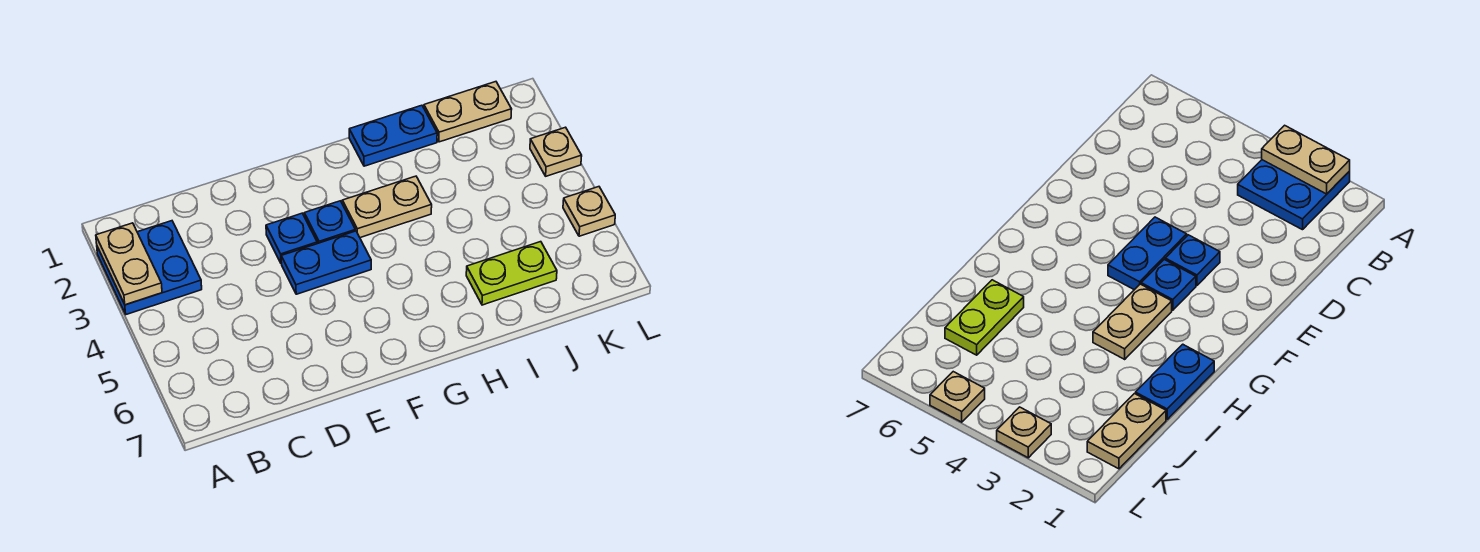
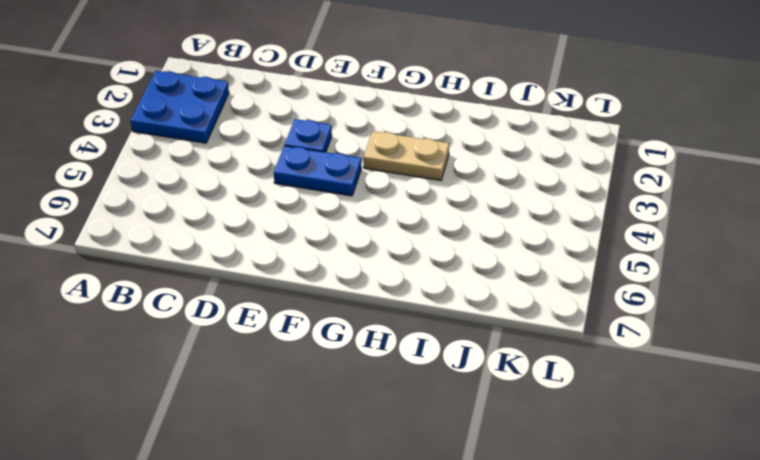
none -> blue 1x1 plate [304,201,356,244]
none -> blue 1x2 plate [349,105,437,166]

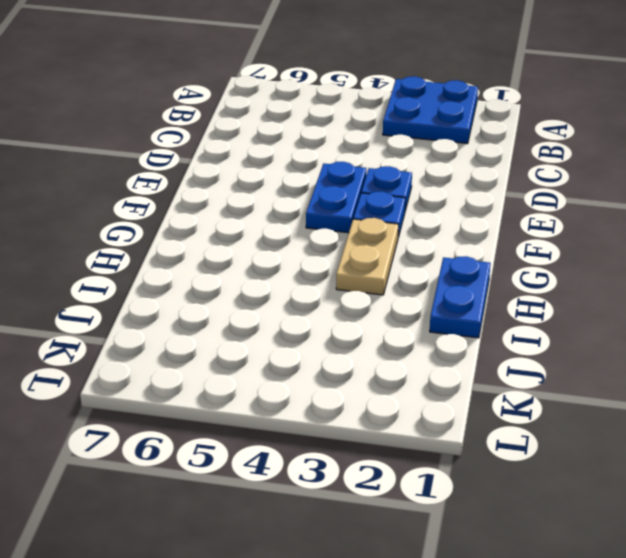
none -> lime 1x2 plate [466,242,557,305]
none -> tan 1x2 plate [424,82,512,142]

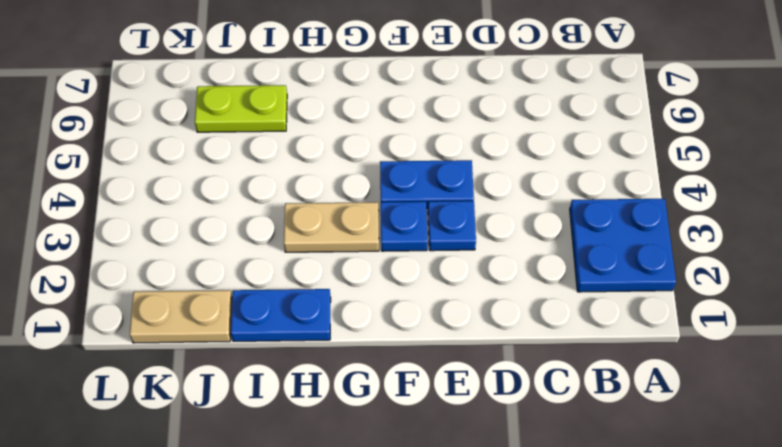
none -> tan 1x1 plate [530,127,582,176]
none -> tan 1x1 plate [563,187,615,236]

